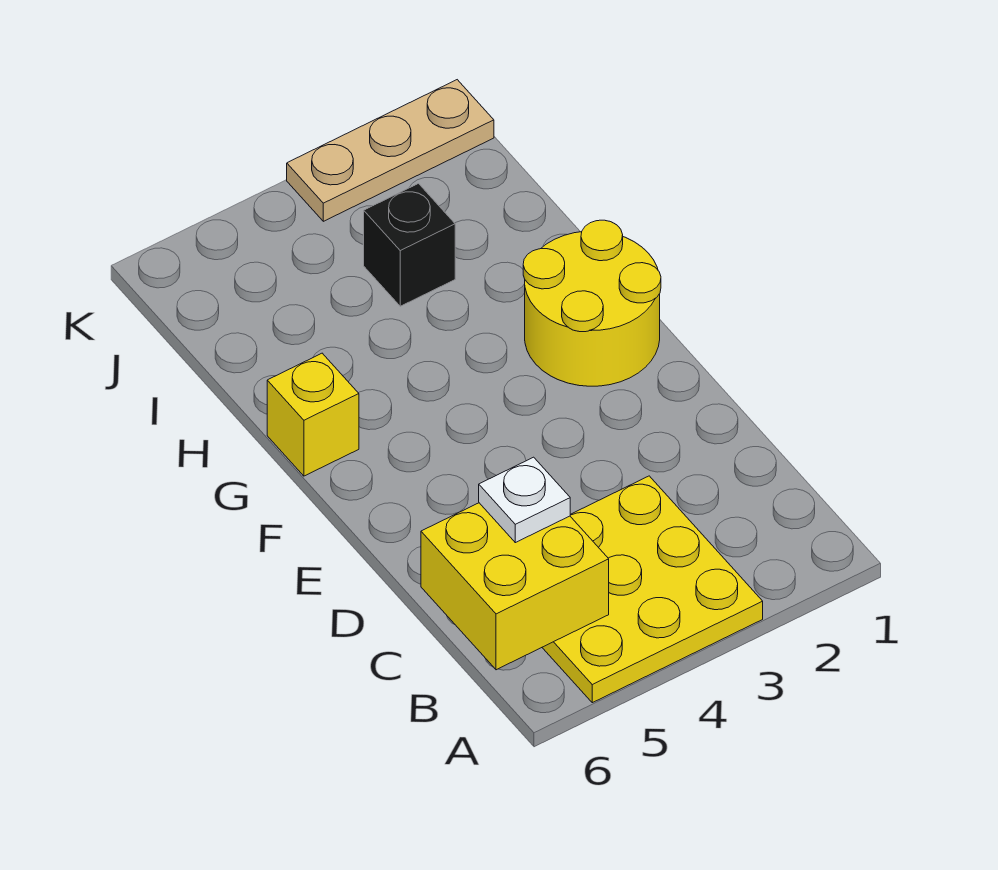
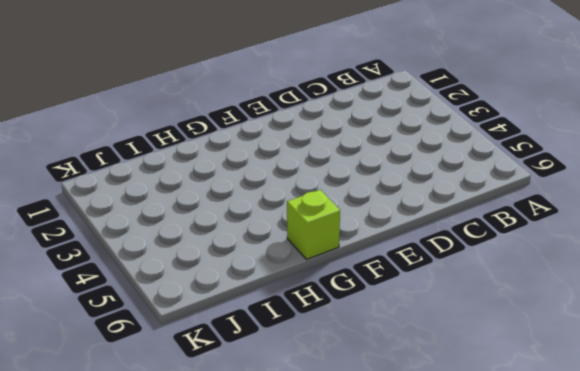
lime 1x1 brick [287,190,340,259] -> yellow 1x1 brick [267,353,359,476]
none -> yellow 3x3 plate [542,476,763,703]
none -> yellow 2x2 round brick [523,220,661,386]

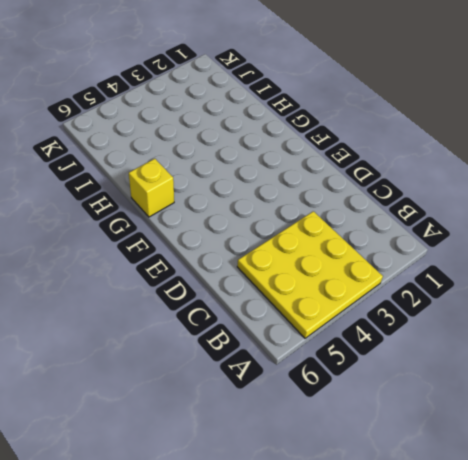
none -> yellow 2x2 round brick [523,220,661,386]
none -> black 1x1 brick [364,184,455,306]

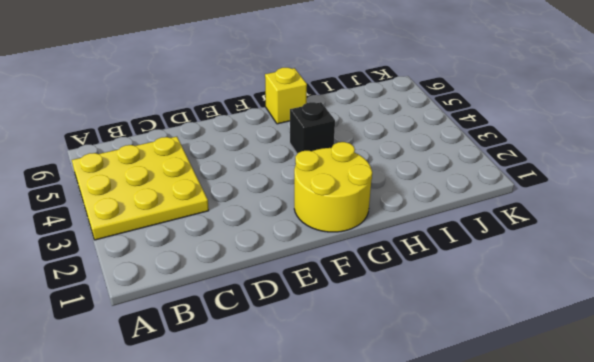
black 1x1 brick [290,102,335,154] -> black 1x1 brick moved to [364,184,455,306]
none -> tan 1x3 plate [287,80,494,221]
none -> yellow 2x2 brick [421,503,609,670]

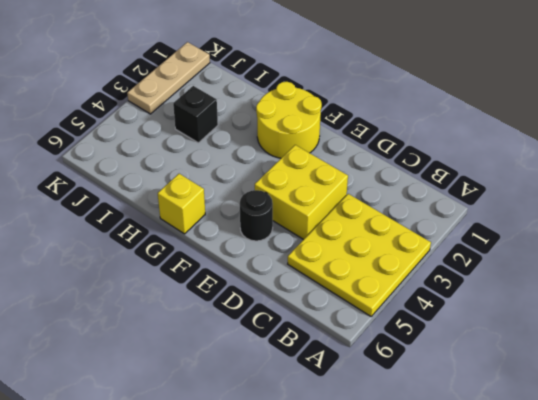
yellow 2x2 brick [255,145,348,240] -> yellow 2x2 brick moved to [421,503,609,670]
black 1x1 round brick [240,190,273,241] -> none
none -> white 1x1 plate [479,457,570,543]

